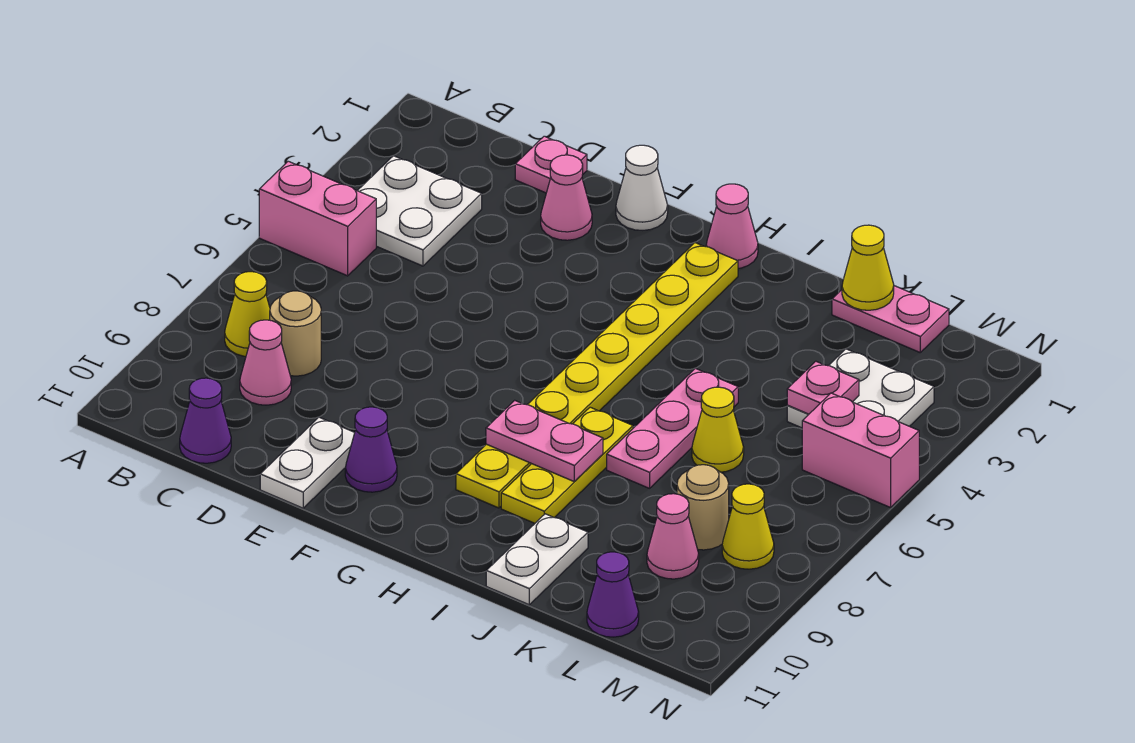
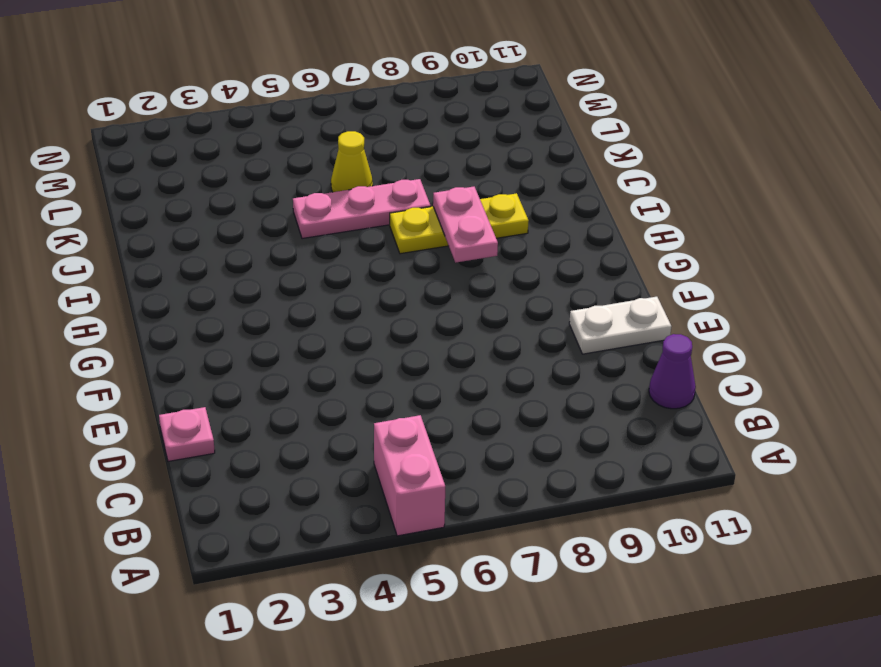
none -> white 2x2 plate [357,156,482,266]
none -> yellow 1x1 cone [225,272,270,356]
none -> tan 1x1 round brick [270,291,321,376]

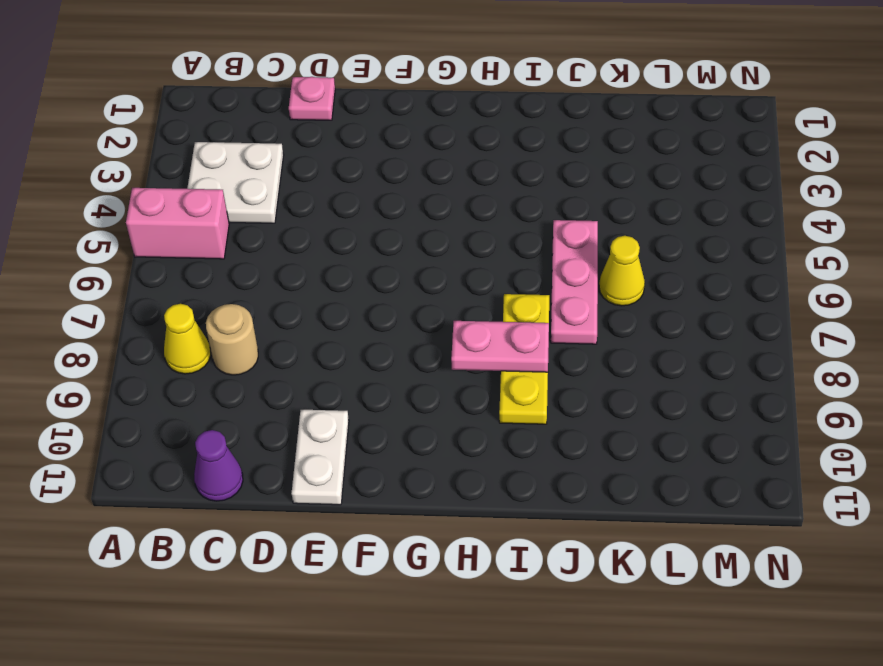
none -> pink 1x1 cone [240,320,291,405]
none -> pink 1x1 cone [541,155,592,240]
none -> white 1x1 cone [616,145,668,230]

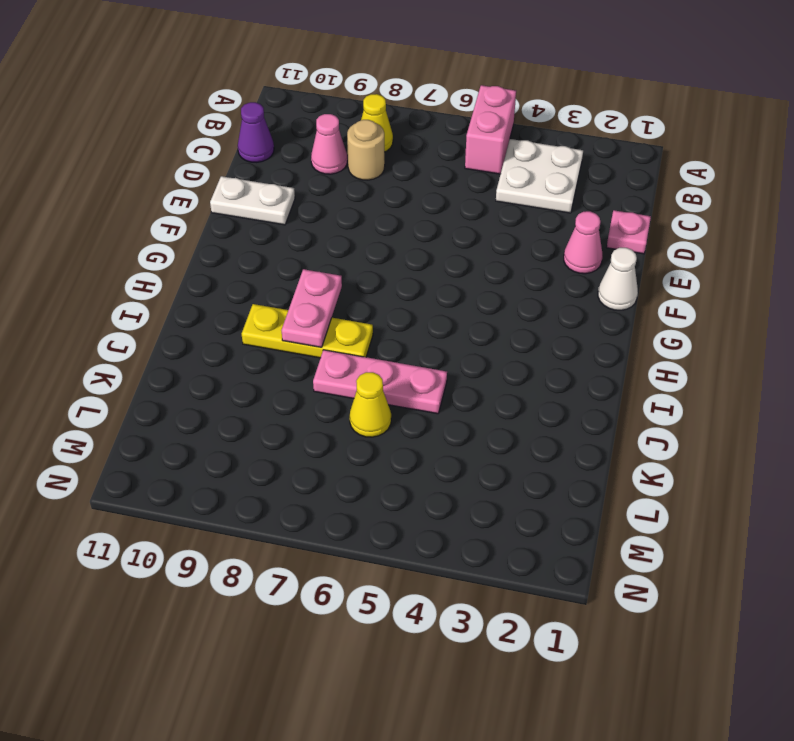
none -> purple 1x1 cone [345,407,397,492]
none -> pink 1x1 cone [706,184,758,268]
none -> yellow 1x8 plate [456,243,738,508]

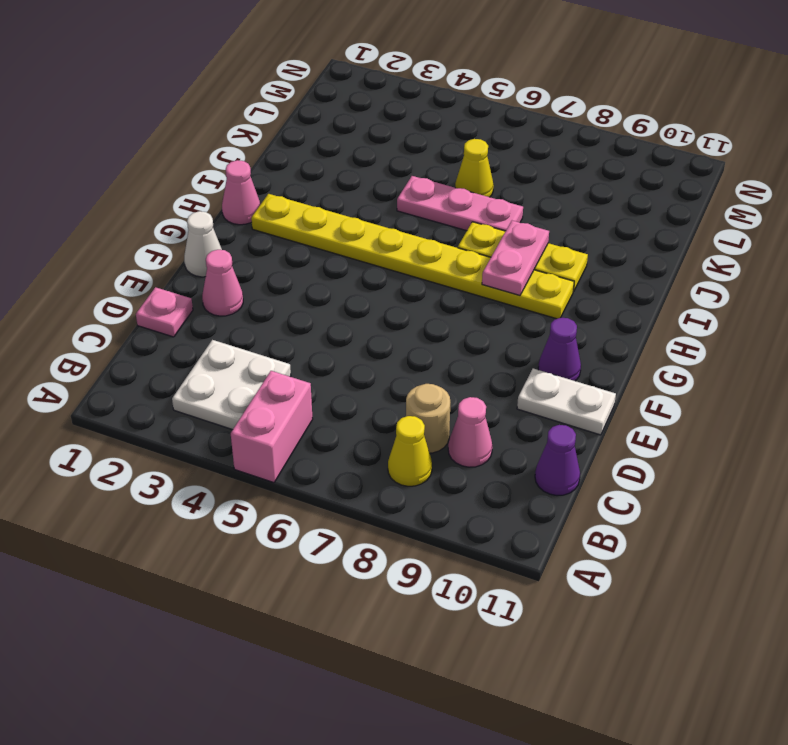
none -> white 1x2 plate [486,514,588,605]
none -> pink 1x2 plate [832,286,949,352]
none -> white 2x2 plate [787,349,934,428]

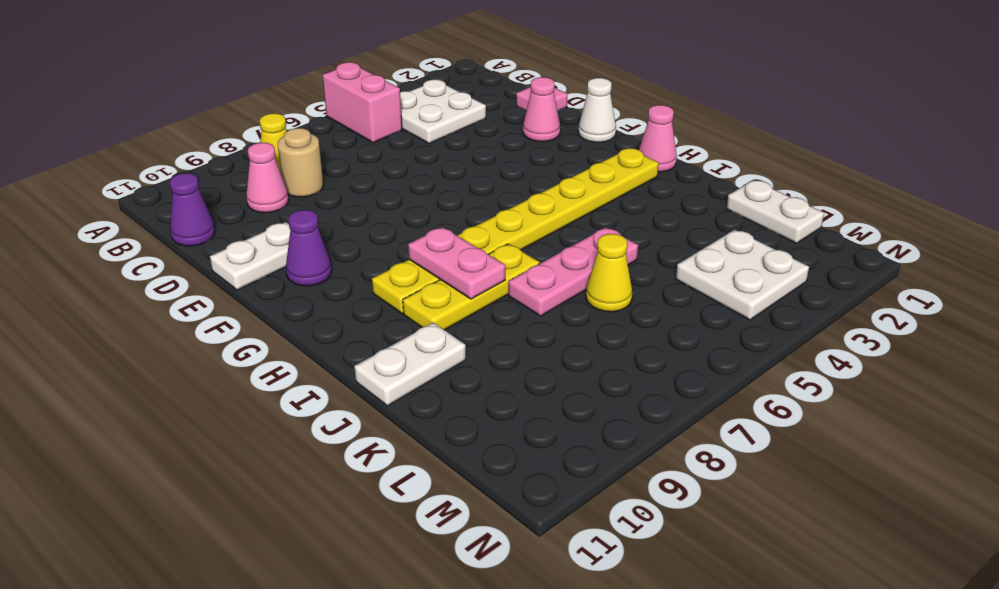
white 1x2 plate [726,180,824,243] -> pink 1x2 plate [832,286,949,352]
none -> tan 1x1 round brick [677,465,729,550]
none -> pink 1x1 cone [647,494,699,579]
none -> purple 1x1 cone [587,552,639,637]

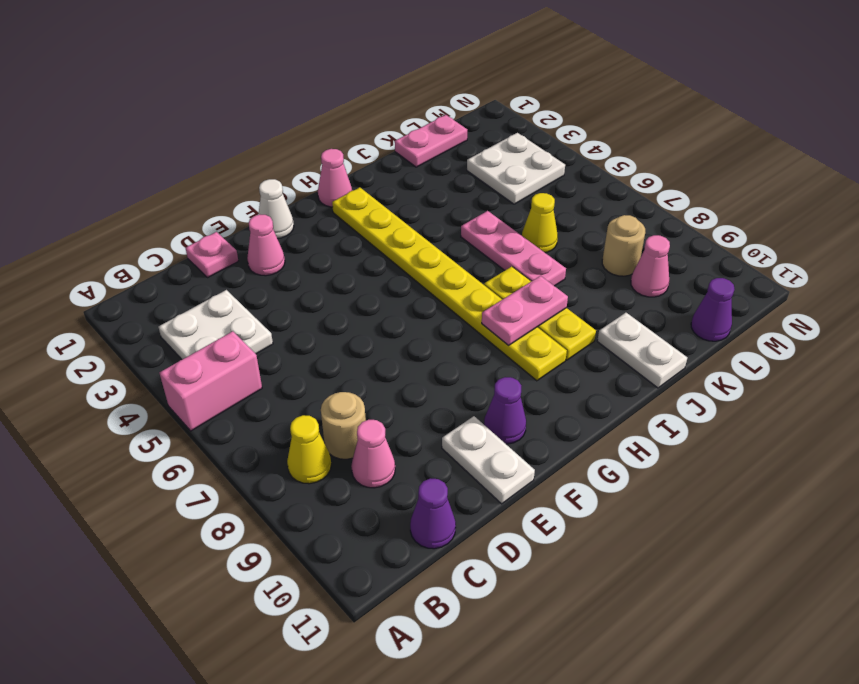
none -> pink 1x2 brick [802,393,919,508]
none -> yellow 1x1 cone [722,484,774,569]
none -> yellow 1x1 cone [842,225,894,310]

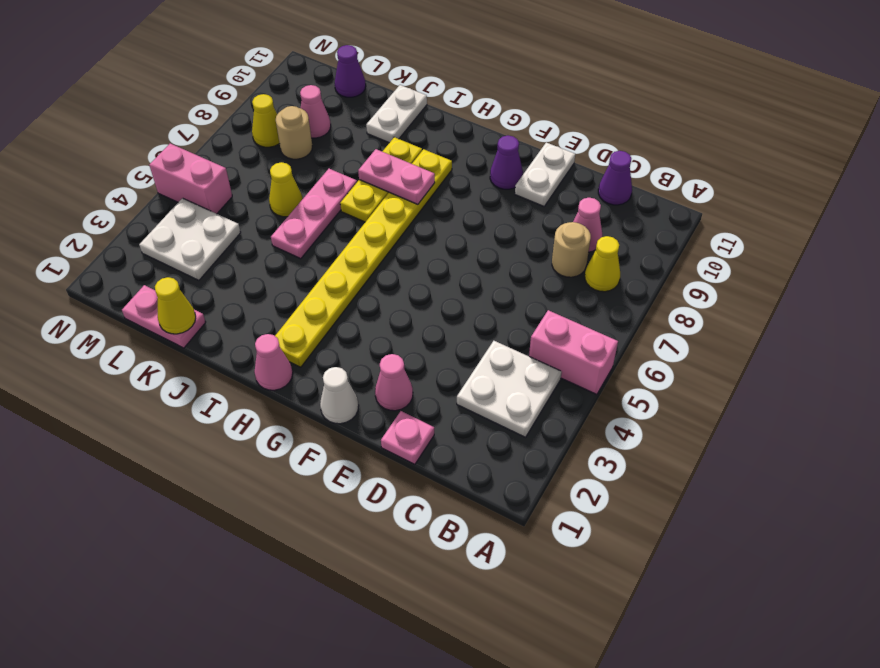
none -> pink 1x1 plate [787,361,859,414]

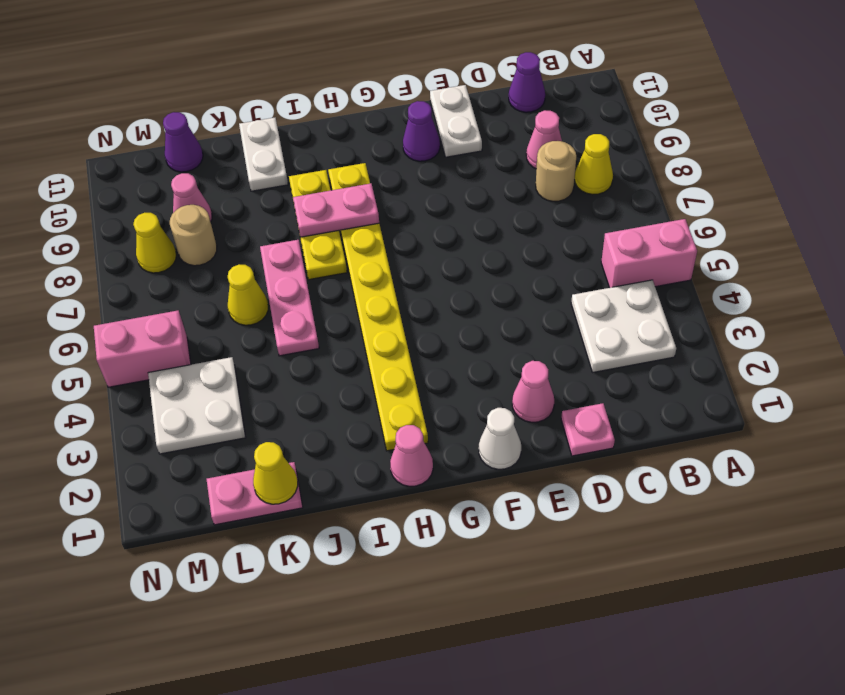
none -> pink 1x1 plate [787,361,859,414]

